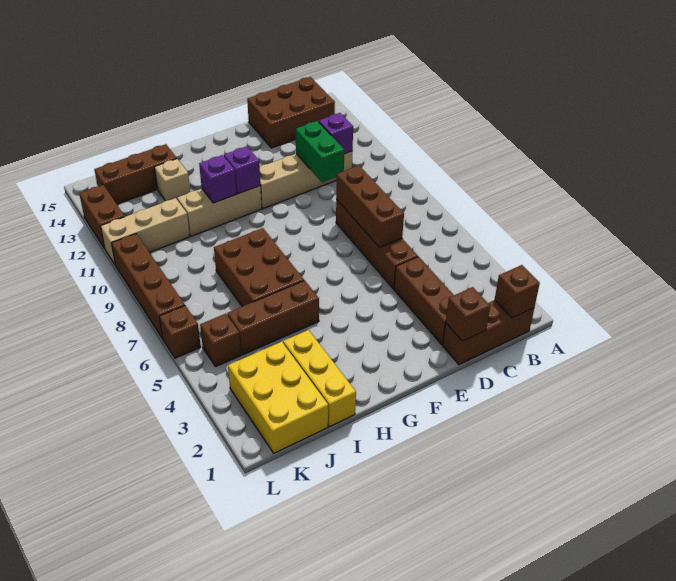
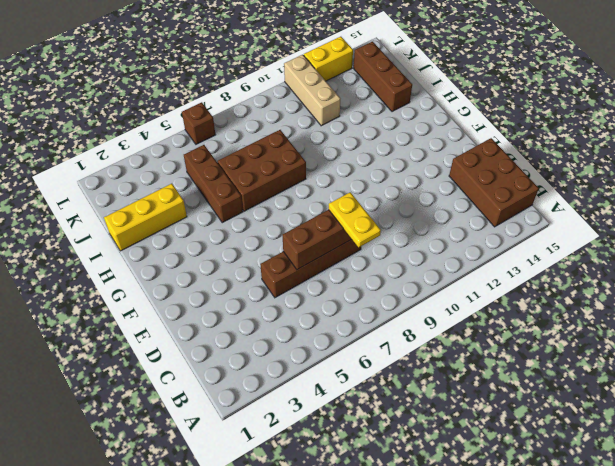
yellow 1x2 plate [329,192,381,247] -> none
yellow 1x2 brick [304,37,353,81] -> brown 1x2 brick [79,185,125,248]
none -> brown 1x3 brick [443,300,534,365]
none -> tan 1x4 brick [260,151,352,209]
none -> brown 1x3 brick [394,257,454,345]

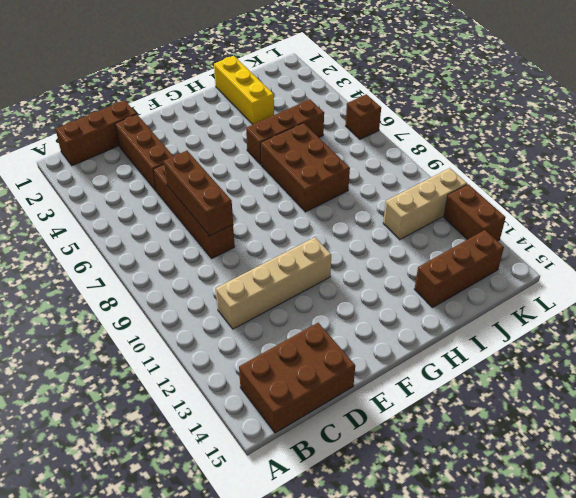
none -> tan 1x3 brick [177,186,262,236]
none -> tan 1x1 brick [154,159,190,201]
none -> yellow 2x3 brick [228,342,328,453]

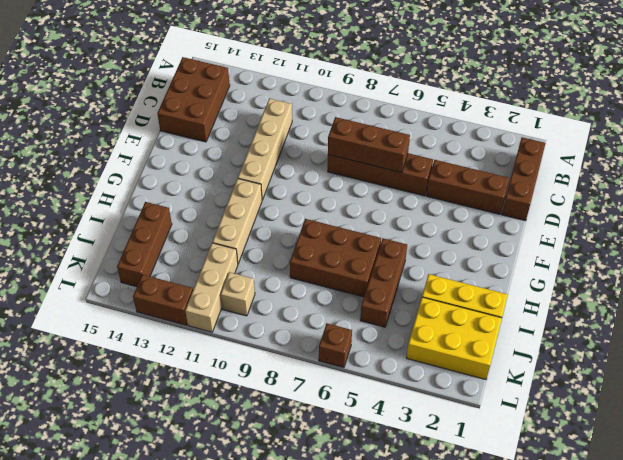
tan 1x1 brick [221,272,255,316] -> tan 1x1 brick moved to [154,159,190,201]
none -> brown 1x1 brick [200,314,241,367]
none -> brown 1x4 brick [112,234,185,338]
none -> brown 1x1 brick [495,265,540,318]

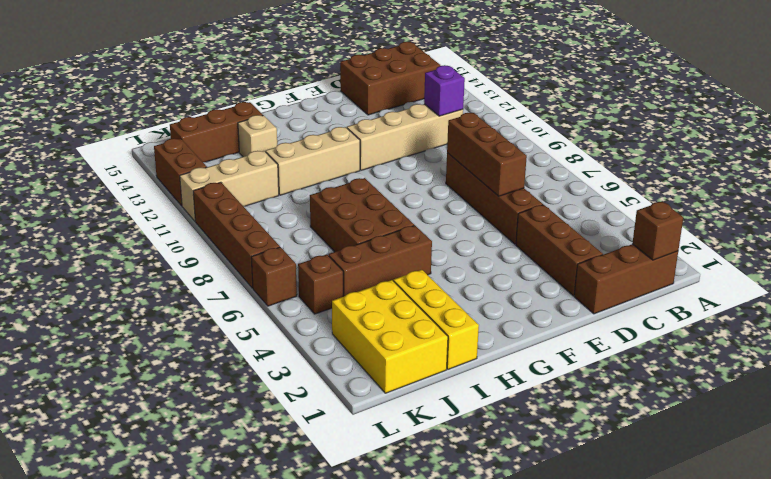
none -> brown 1x1 brick [446,287,490,341]
none -> green 1x2 brick [296,121,344,182]
none -> purple 1x1 brick [224,146,260,194]

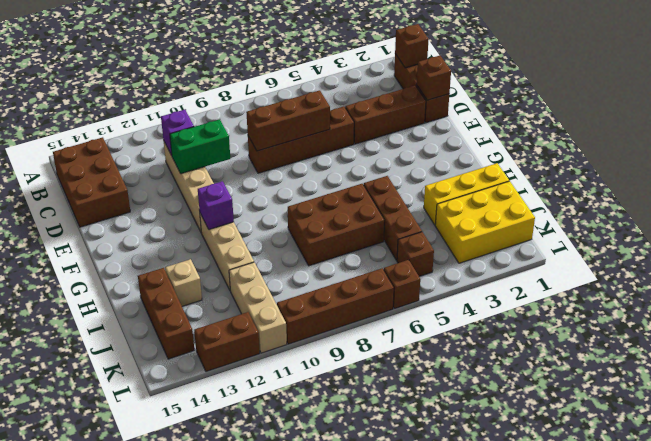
none -> purple 1x1 brick [199,155,236,203]

